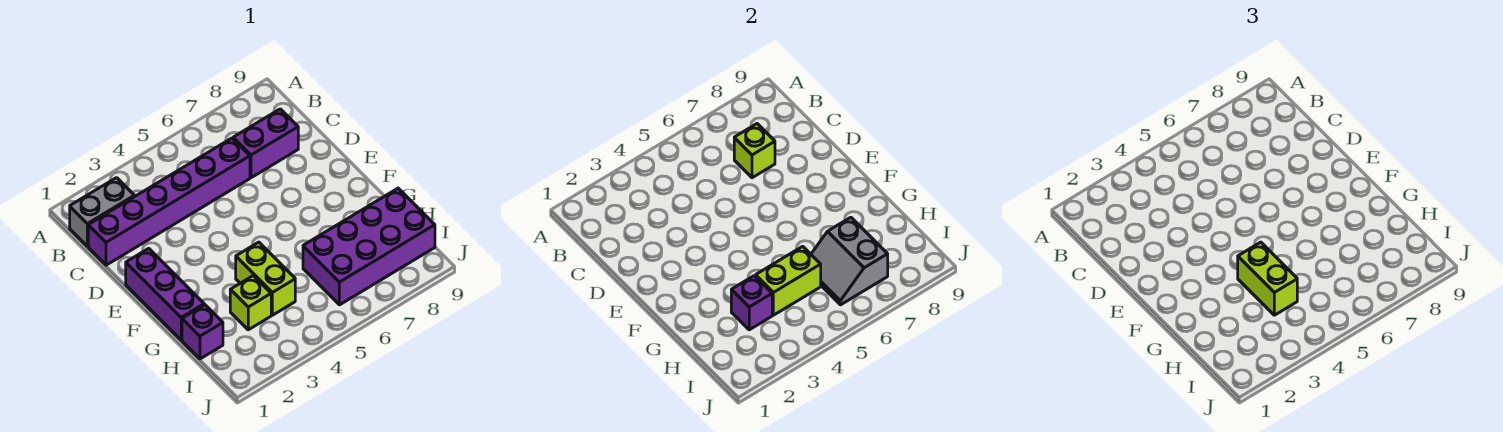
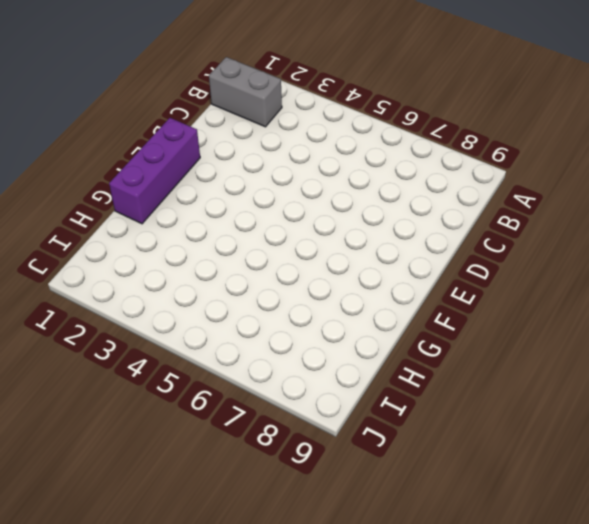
none -> purple 1x6 brick [88,138,250,265]
none -> purple 1x2 brick [233,109,298,178]
none -> lime 1x2 brick [236,242,295,315]

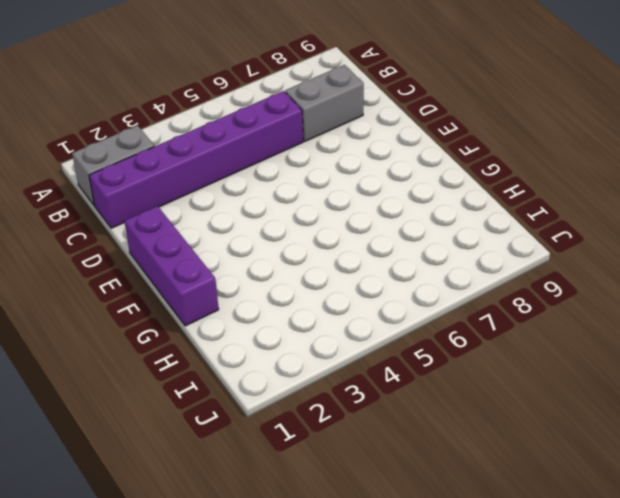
grey 1x2 brick [285,65,364,141] -> purple 1x2 brick [233,109,298,178]
none -> lime 1x2 brick [236,242,295,315]
none -> purple 1x1 brick [182,305,223,359]
none -> lime 1x1 brick [230,276,271,330]

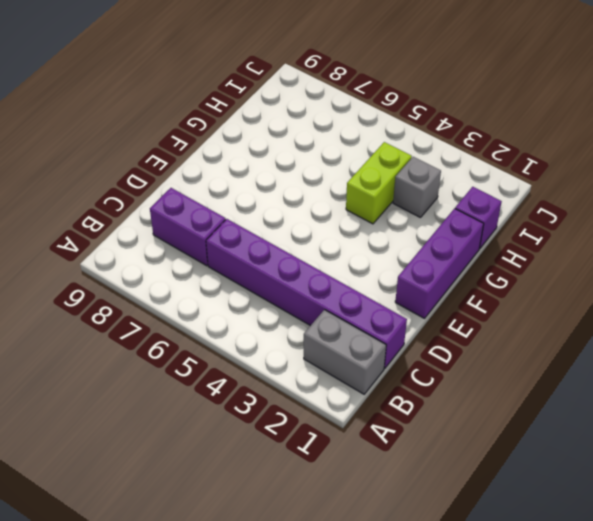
grey 1x1 brick [393,157,441,218] -> lime 1x1 brick [230,276,271,330]
none -> purple 2x4 brick [303,188,435,305]
none -> lime 1x1 brick [734,124,775,178]
none -> purple 1x1 brick [731,276,772,330]

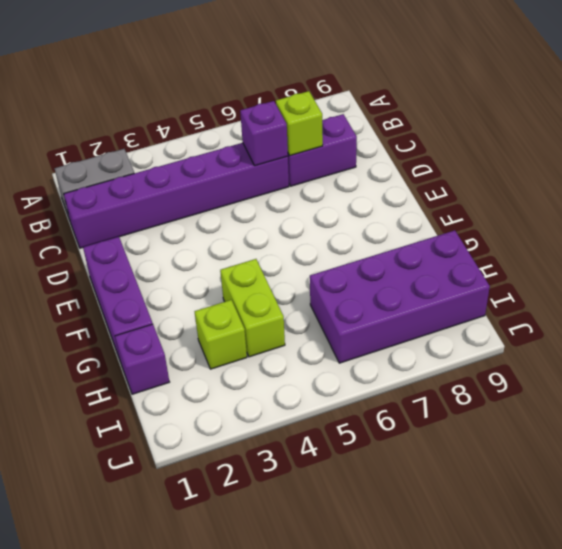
purple 1x1 brick [240,101,288,166] -> purple 1x1 brick moved to [731,276,772,330]
none -> lime 1x2 brick [756,246,821,315]
none -> grey 2x2 slope [811,217,888,305]
none -> lime 1x2 brick [1238,242,1297,315]

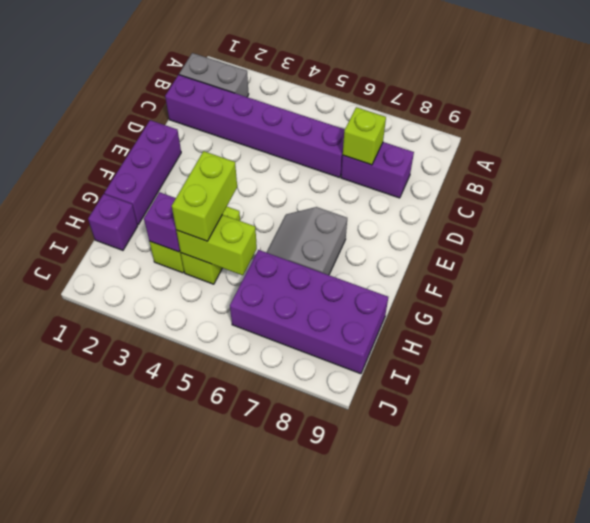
grey 2x2 slope [267,207,347,275] -> grey 2x2 slope moved to [811,217,888,305]

